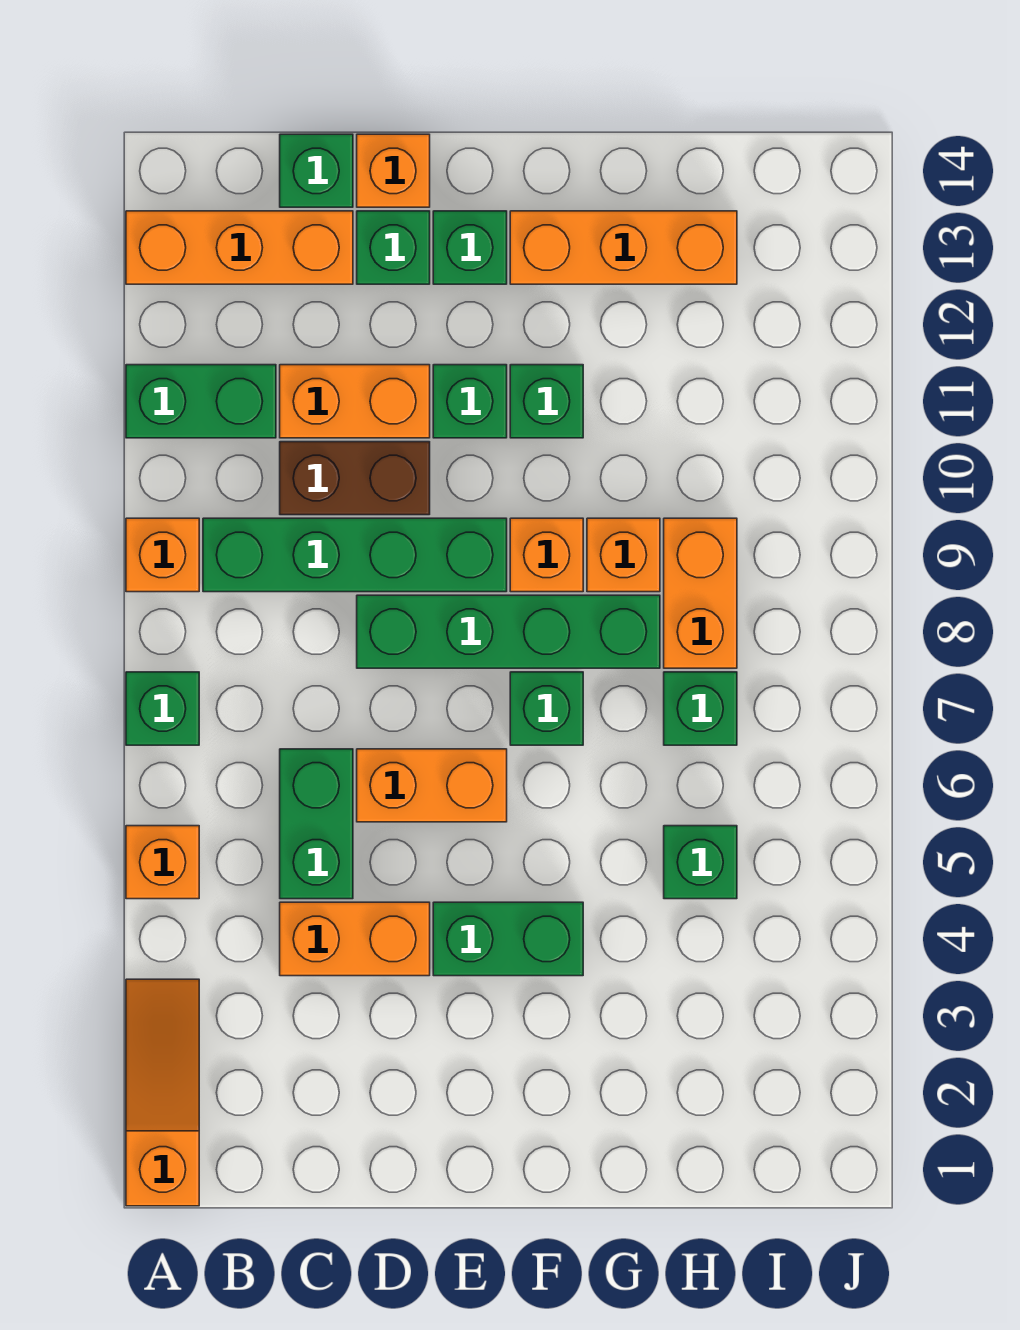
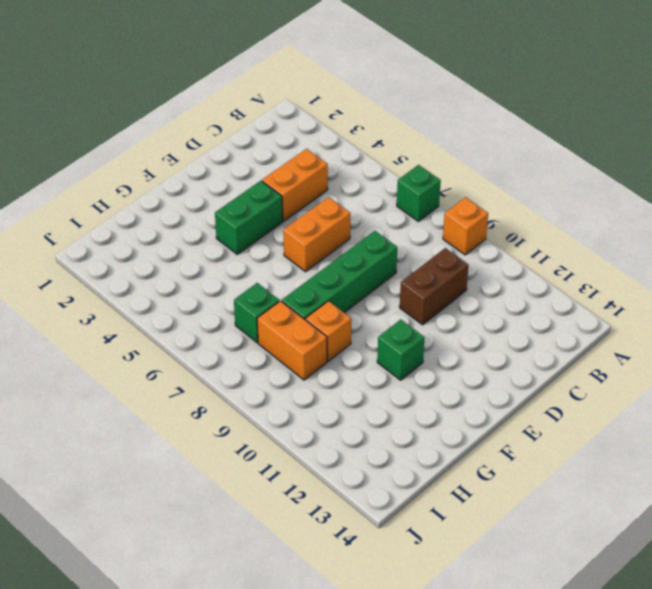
none -> orange 1x3 slope [126,979,199,1206]
none -> orange 1x1 brick [126,826,199,899]
none -> green 1x2 brick [126,365,276,438]

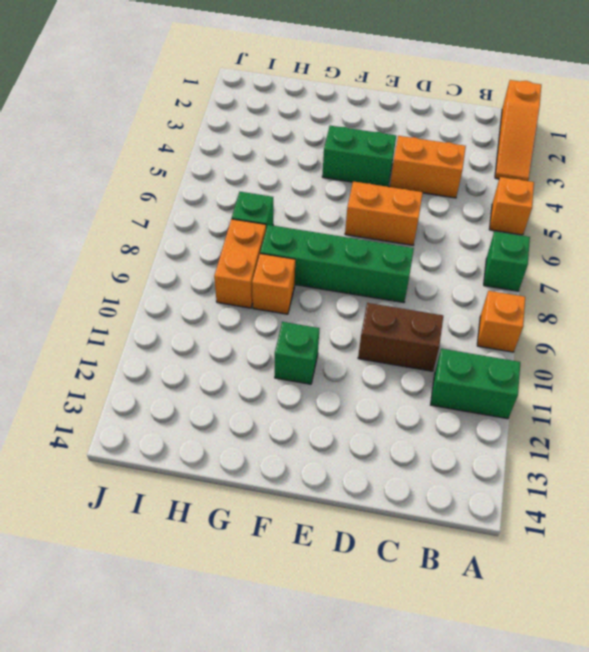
none -> orange 1x3 brick [126,211,353,284]
none -> green 1x4 brick [203,518,507,592]
none -> green 1x2 brick [280,749,353,899]

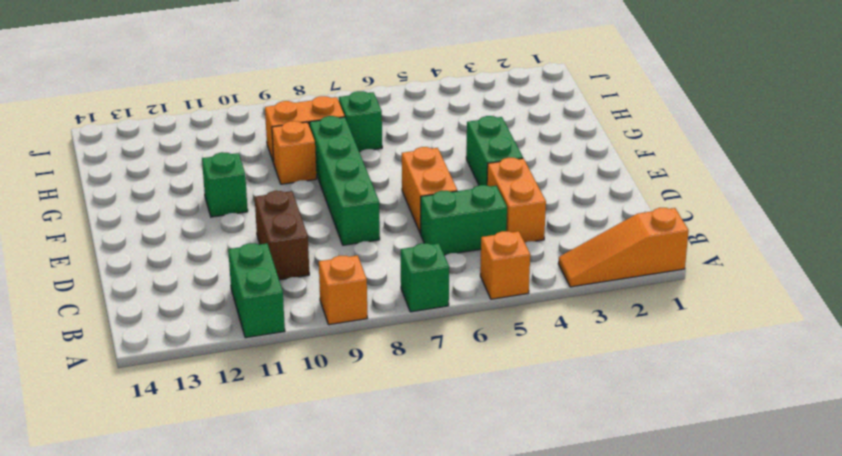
none -> orange 1x3 brick [126,211,353,284]
none -> green 1x4 brick [203,518,507,592]
none -> orange 1x2 brick [280,365,430,438]

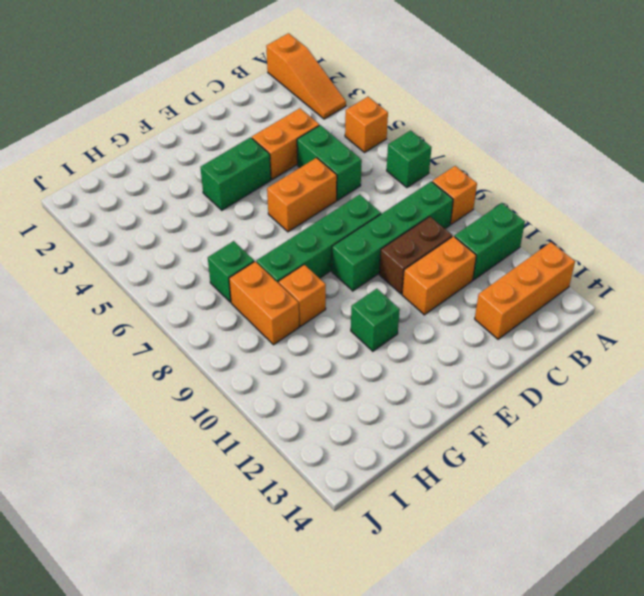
none -> green 1x1 brick [280,134,353,207]
none -> green 1x1 brick [357,211,430,284]
none -> orange 1x1 brick [357,134,430,207]

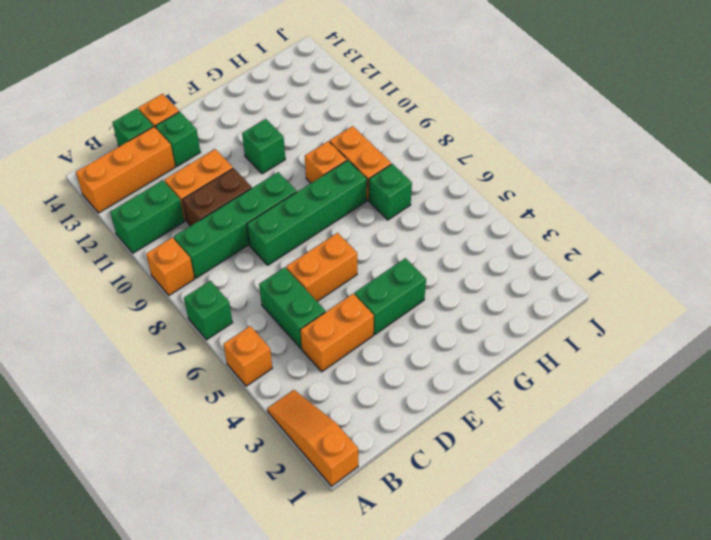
none -> green 1x1 brick [433,365,507,438]
none -> green 1x1 brick [433,211,507,284]
none -> green 1x1 brick [510,672,583,745]

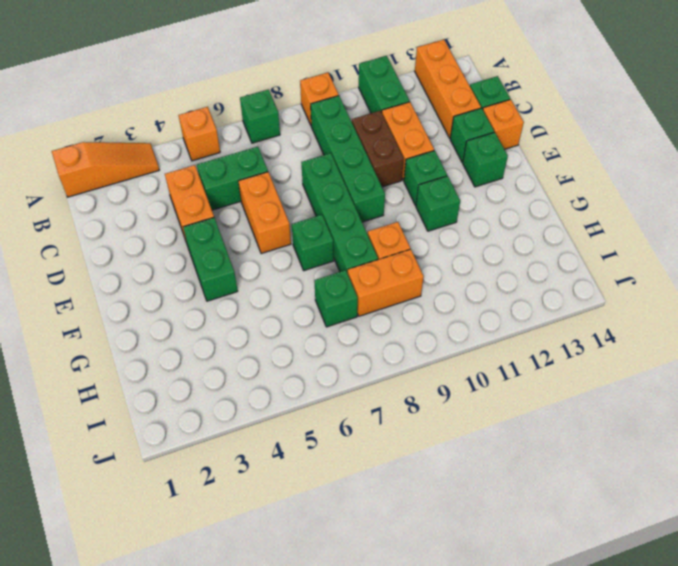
none -> orange 1x1 brick [510,518,583,592]
none -> orange 1x3 brick [510,211,737,284]
none -> green 1x1 brick [664,826,737,899]

